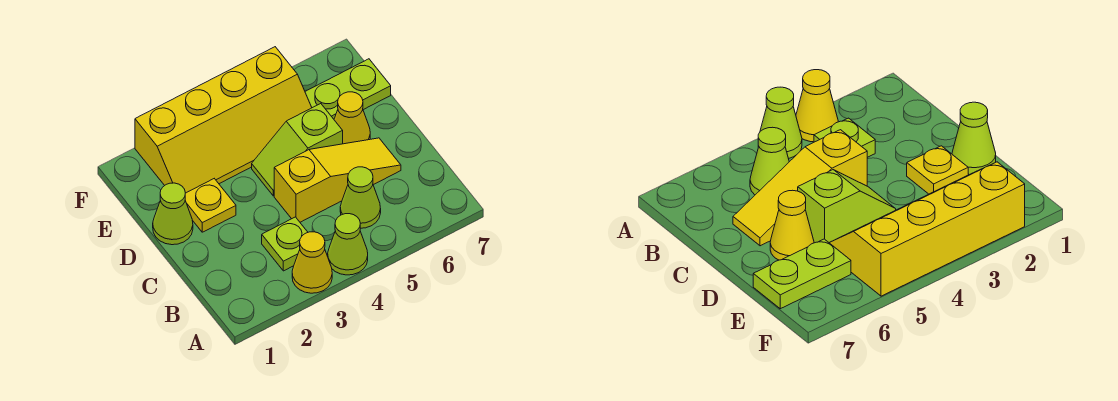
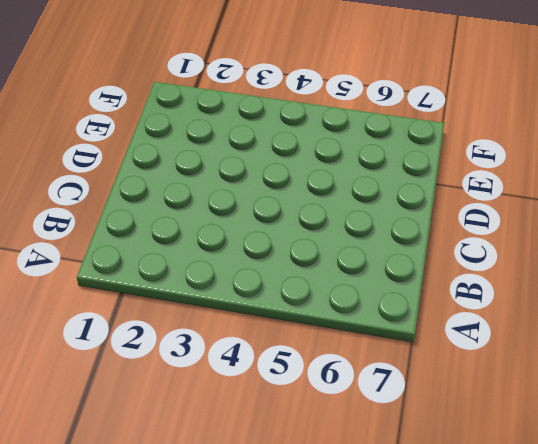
none -> yellow 1x1 cone [292,232,332,293]
none -> lime 1x1 cone [328,214,368,275]

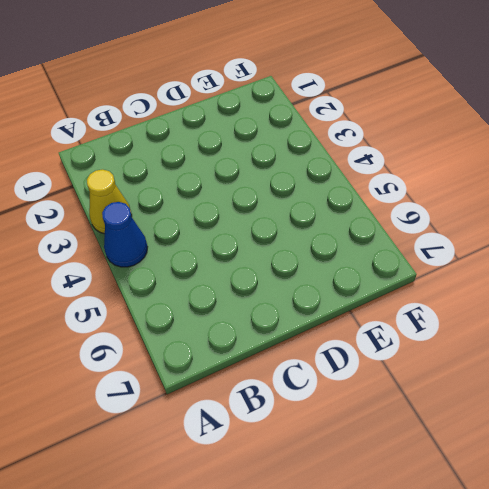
blue 1x1 cone [102,202,147,267] -> lime 1x1 cone [328,214,368,275]
none -> lime 1x1 plate [262,217,308,271]
none -> lime 1x1 cone [340,167,381,228]

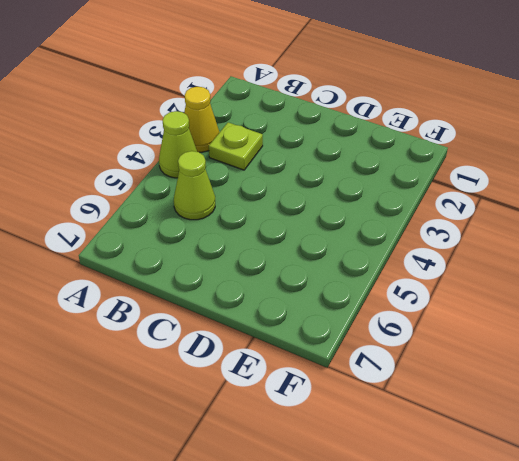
none -> yellow 1x3 slope [274,138,401,222]
none -> lime 1x1 cone [153,183,193,245]

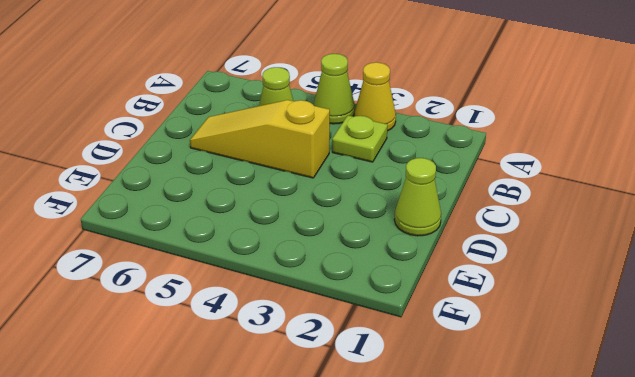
none -> yellow 1x1 plate [185,179,236,232]
none -> lime 1x2 slope [252,104,343,196]

